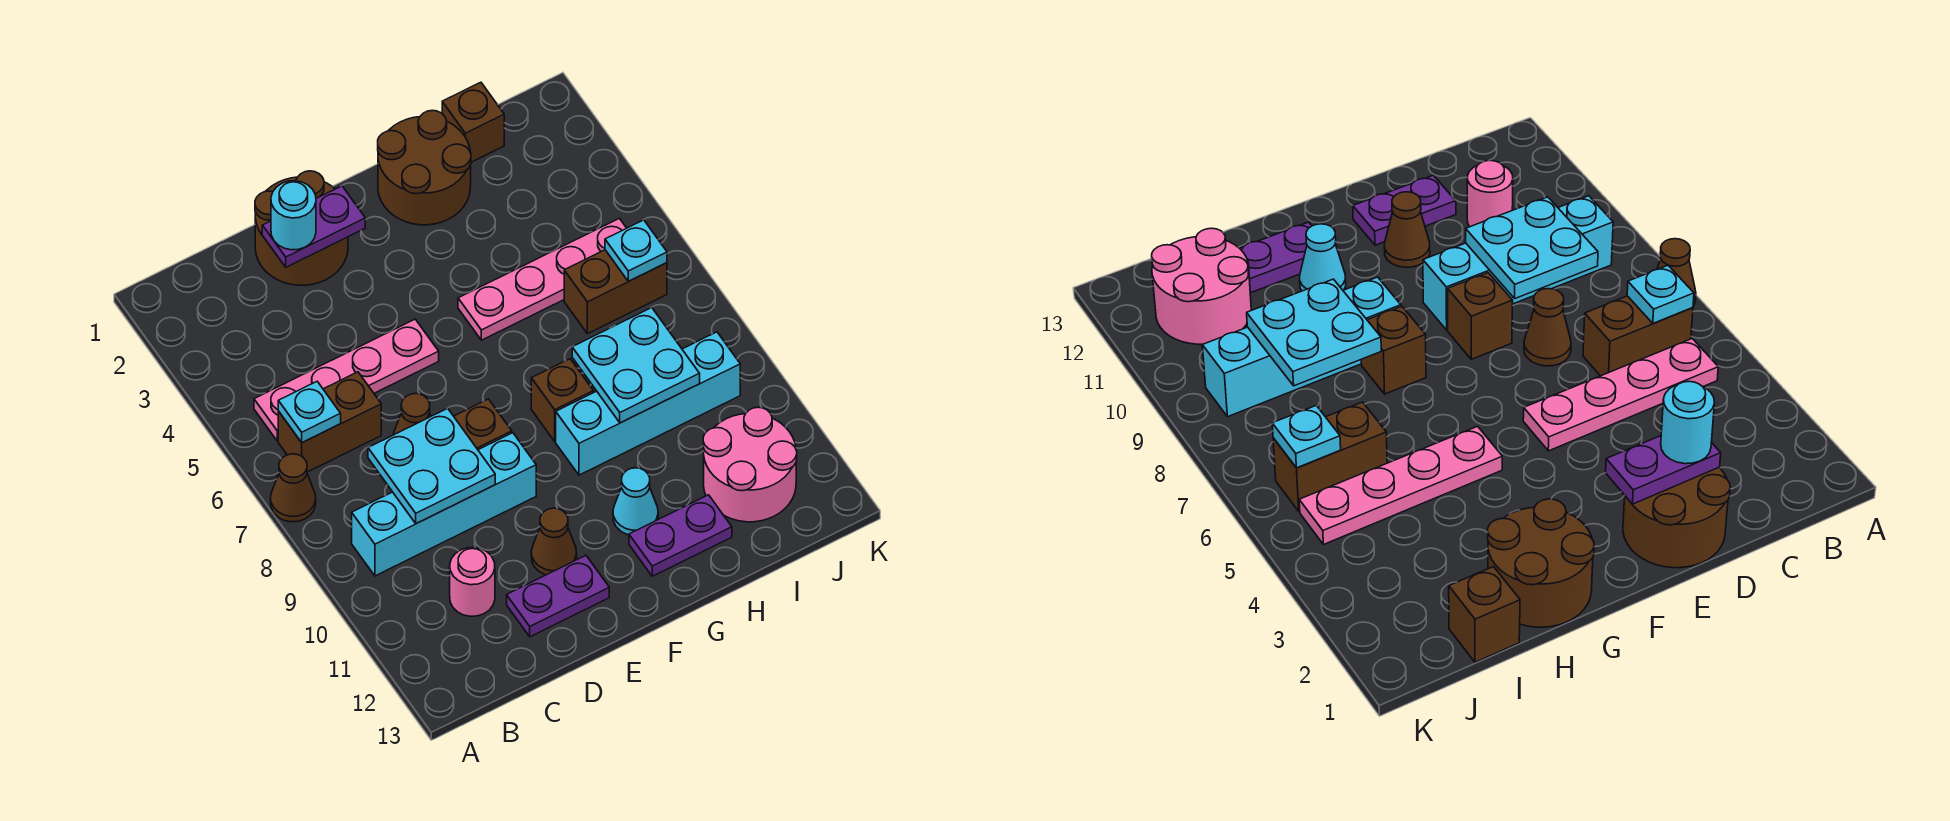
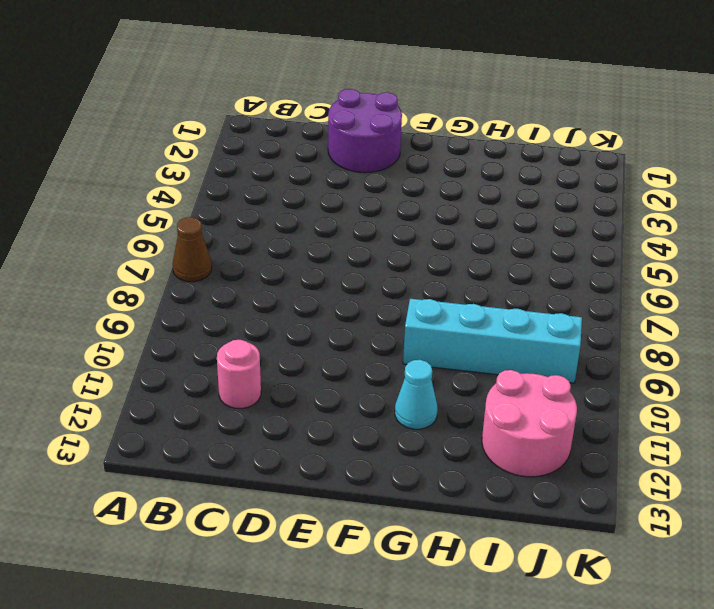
purple 2x2 round brick [328,89,402,173] -> brown 2x2 round brick [255,171,348,285]
none -> pink 1x4 plate [254,319,439,441]
none -> brown 1x2 brick [278,372,381,472]
none -> cyan 1x4 brick [352,433,536,576]

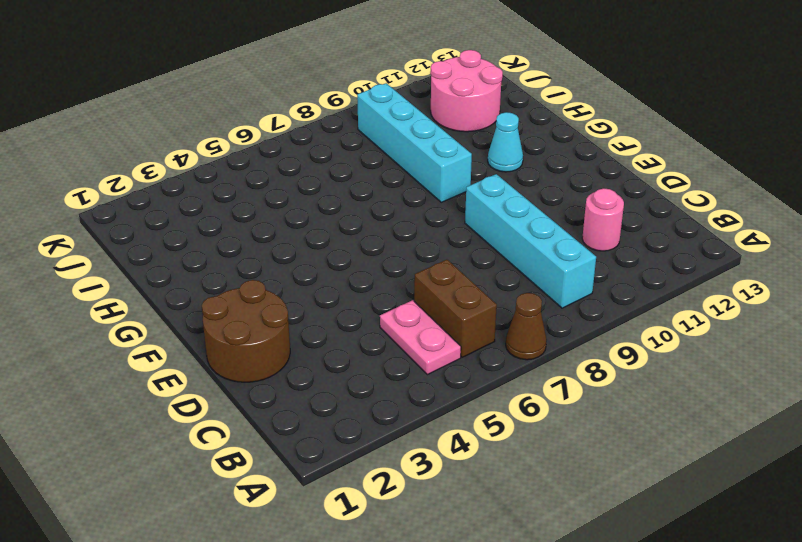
pink 1x2 plate [380,300,461,375] -> pink 1x4 plate [254,319,439,441]
none -> brown 1x1 cone [393,393,431,435]
none -> purple 1x2 plate [507,556,609,637]
none -> brown 1x1 brick [454,399,512,450]

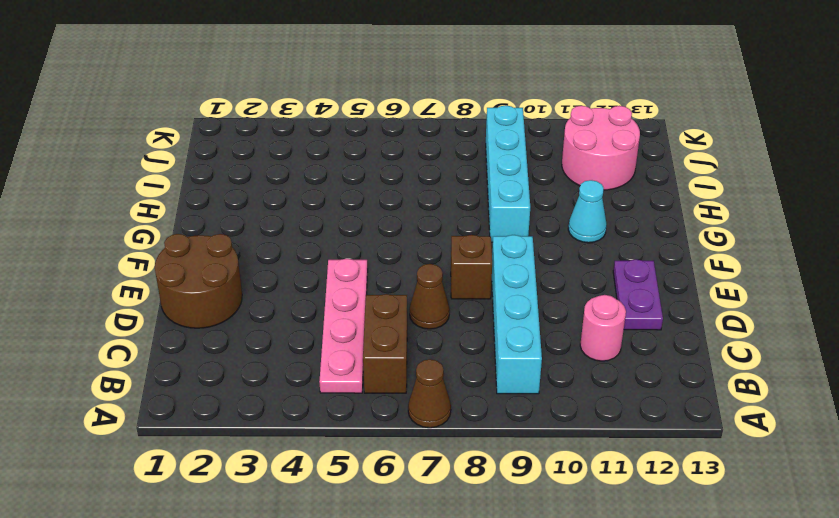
none -> brown 1x1 cone [531,508,577,575]
none -> brown 2x2 round brick [378,110,471,225]
none -> pink 1x4 plate [458,218,626,340]

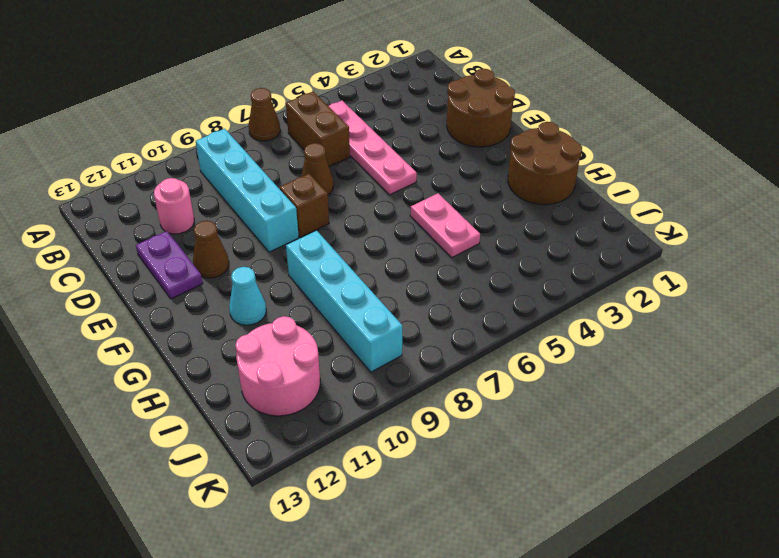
pink 1x2 plate [410,193,480,257] -> pink 1x4 plate [458,218,626,340]
none -> brown 1x1 brick [531,359,593,441]
none -> purple 1x2 plate [629,495,732,576]
none -> brown 1x1 brick [442,82,504,162]

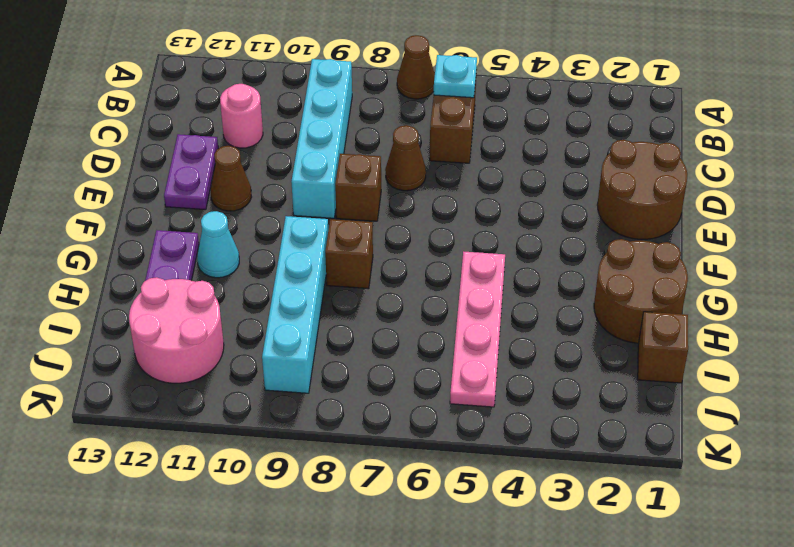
none -> pink 1x4 plate [254,319,439,441]
none -> brown 1x2 brick [564,250,667,334]
none -> cyan 2x2 plate [368,408,495,524]

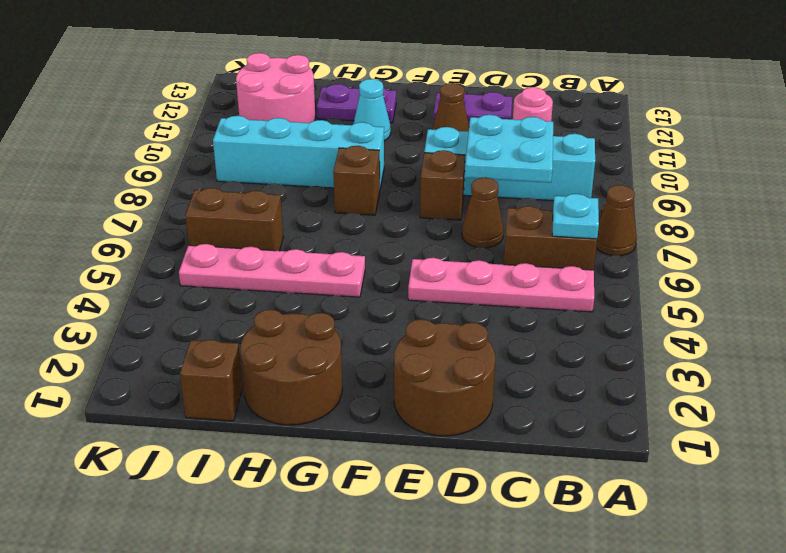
none -> purple 1x2 plate [262,186,365,267]
none -> cyan 2x2 plate [572,307,700,423]
none -> cyan 1x1 plate [605,220,667,281]

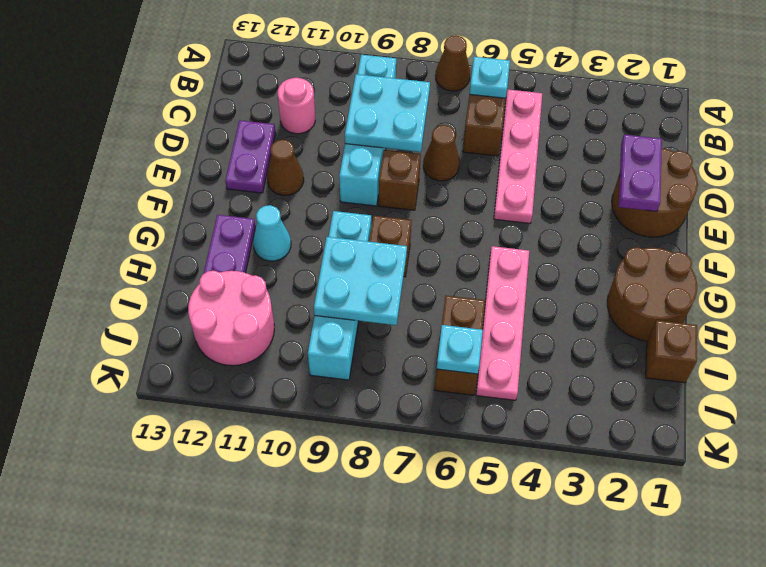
none -> cyan 1x1 round brick [271,181,316,250]

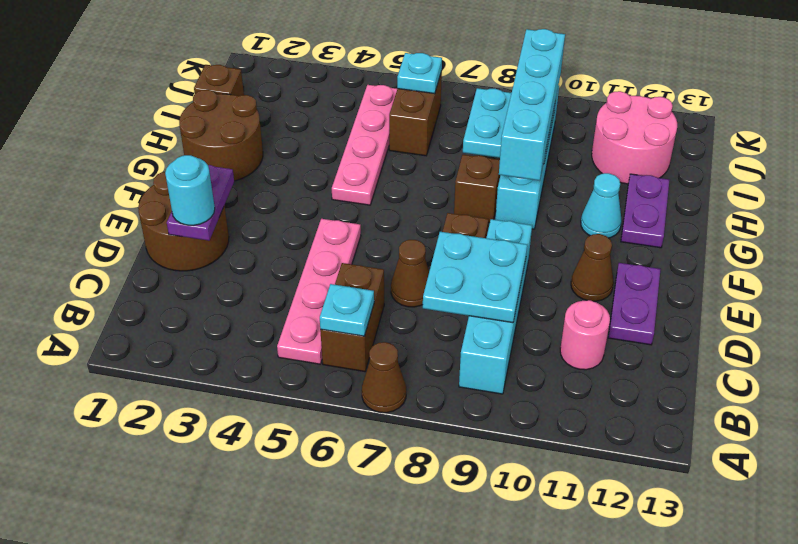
cyan 1x4 brick [499,29,565,181] -> none

